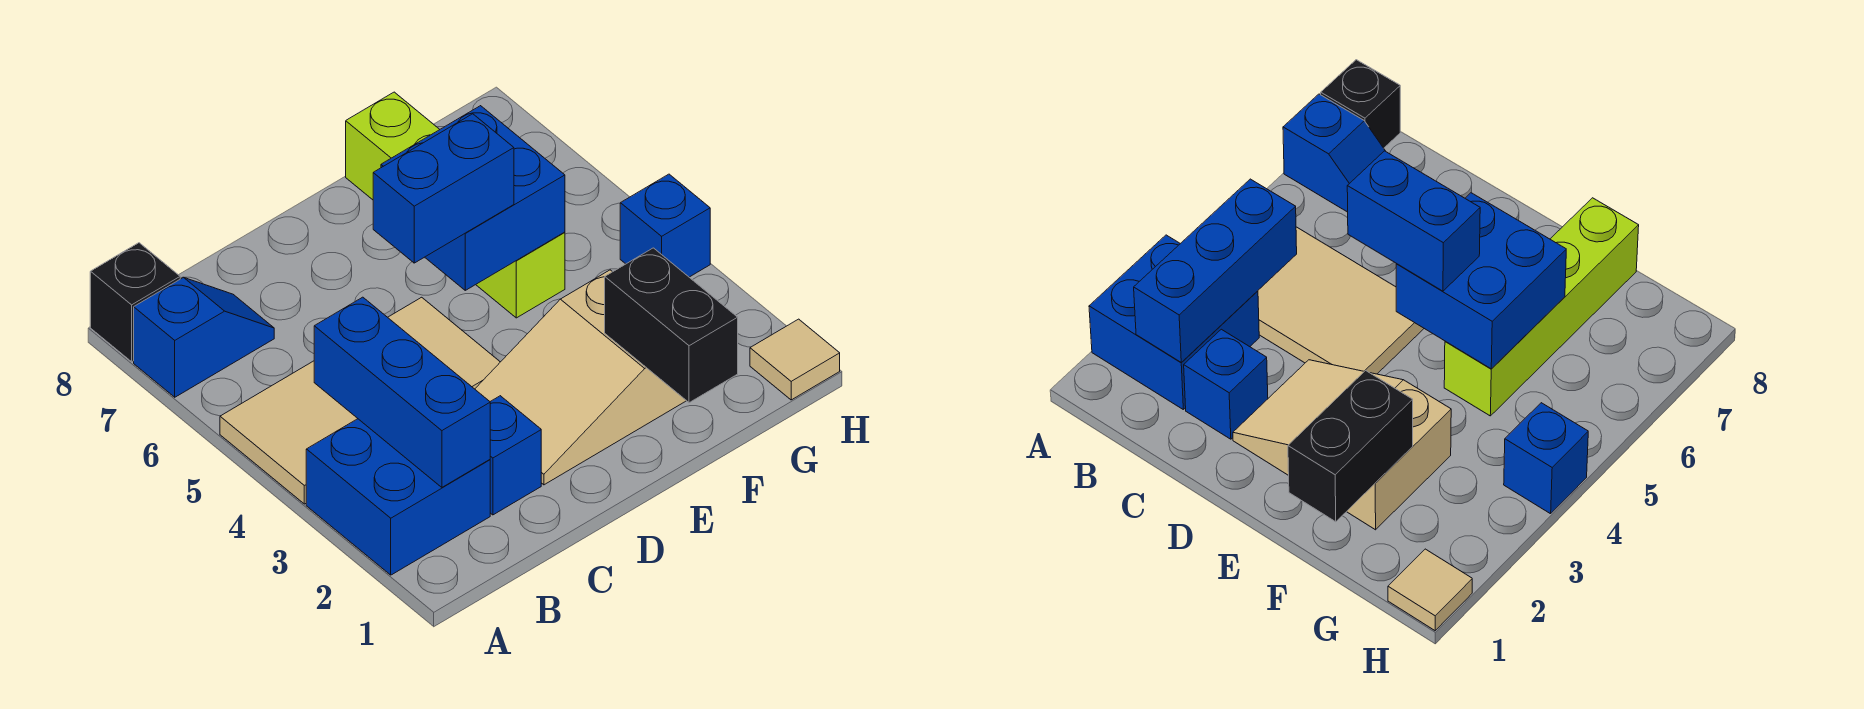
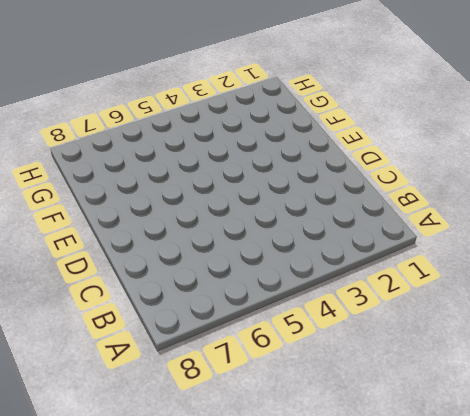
none -> blue 2x2 brick [306,419,490,575]
none -> tan 2x4 tile [220,297,500,504]
none -> blue 1x2 slope [134,277,274,397]

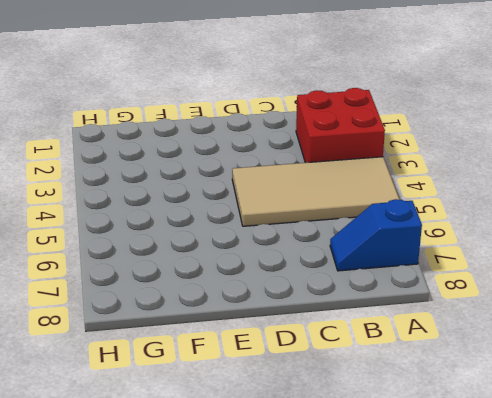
red 2x2 brick [296,88,385,163] -> blue 2x2 brick [306,419,490,575]
none -> black 1x1 brick [90,243,180,362]
none -> blue 1x1 brick [490,396,541,515]
none -> tan 2x3 slope [475,270,686,485]

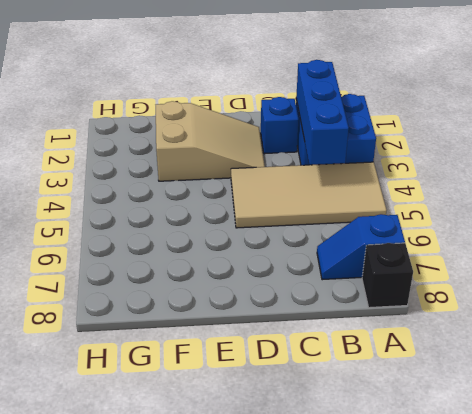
none -> lime 1x4 brick [346,92,565,318]
none -> tan 1x1 tile [750,319,840,400]
none -> blue 1x1 brick [620,174,710,277]

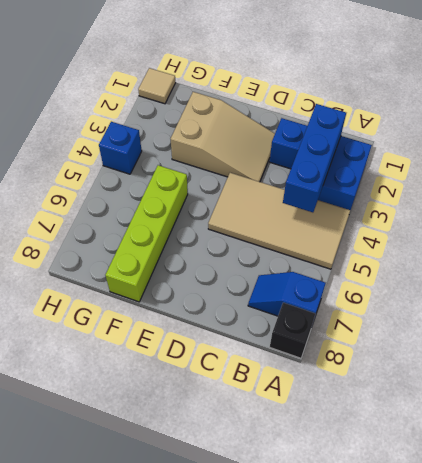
none -> blue 2x2 brick [381,106,565,290]
none -> black 1x2 brick [605,248,738,403]
none -> blue 1x2 brick [373,114,514,263]

